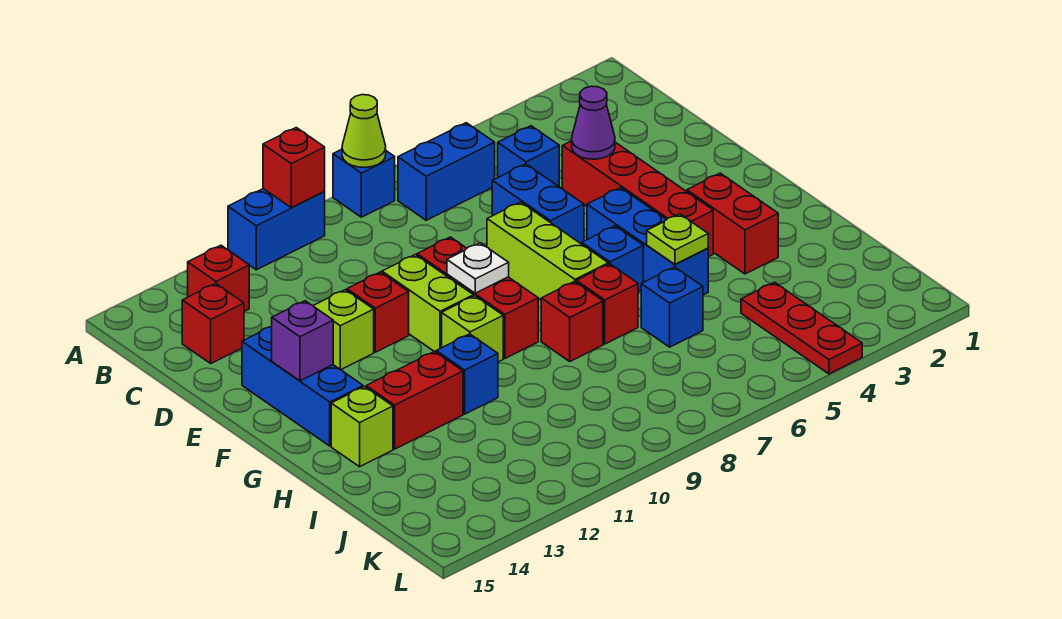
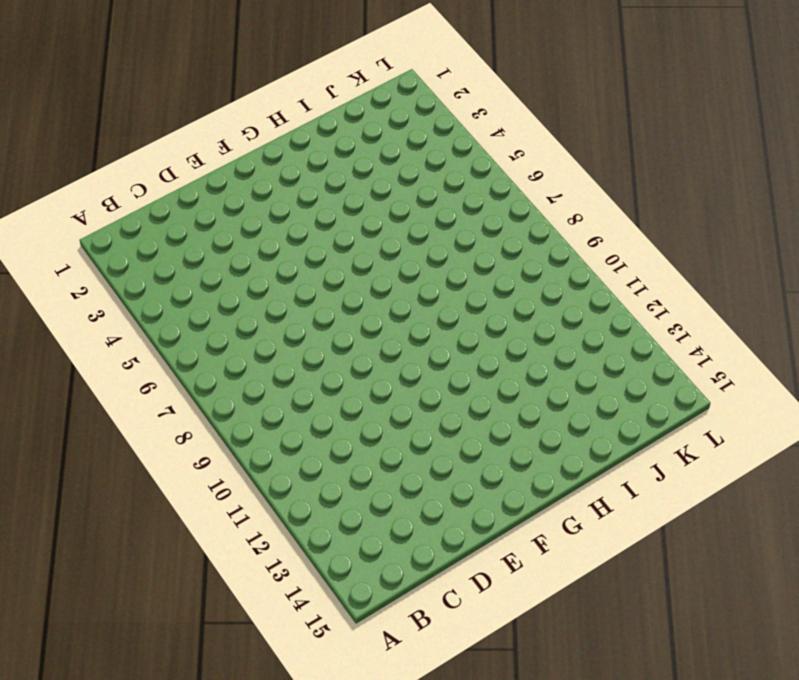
none -> blue 1x1 brick [333,149,395,217]
none -> blue 1x2 brick [228,189,325,270]
none -> blue 1x2 brick [398,123,495,220]
none -> red 1x1 brick [188,245,249,311]

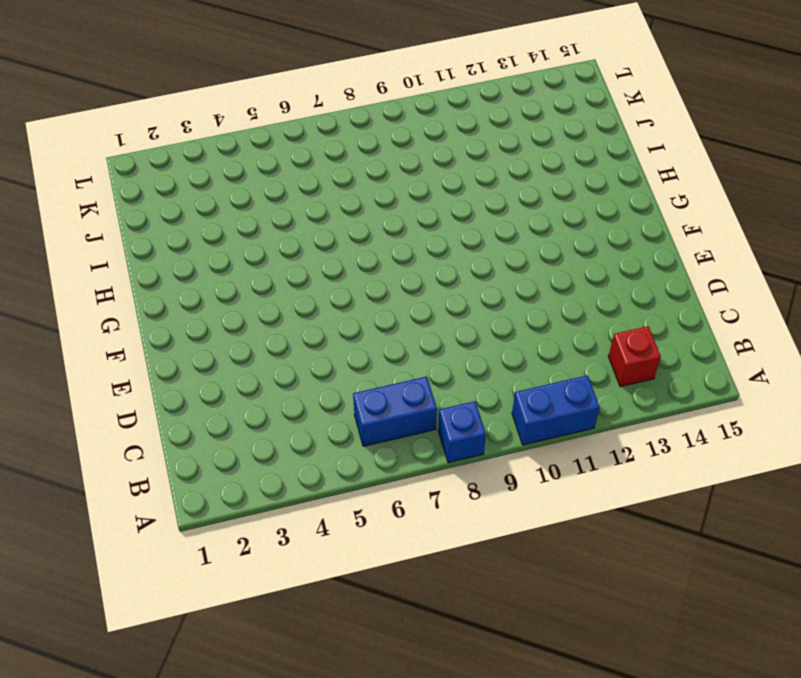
none -> blue 1x1 brick [498,126,559,186]
none -> red 1x1 brick [182,283,244,363]
none -> red 1x4 brick [562,141,713,257]
none -> blue 1x2 brick [492,164,584,244]

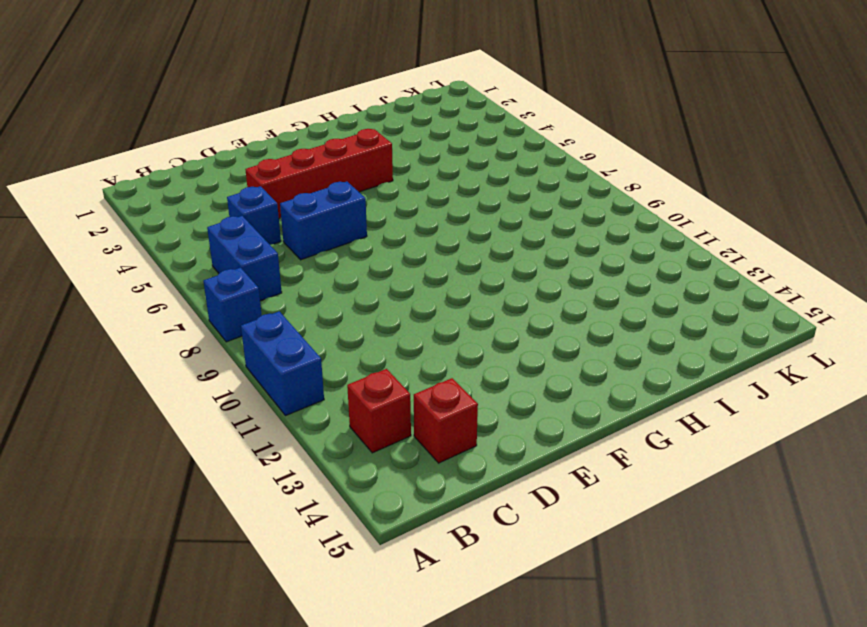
none -> lime 1x3 brick [487,202,608,300]
none -> red 1x3 brick [417,237,538,358]
none -> lime 1x2 brick [382,255,474,352]
none -> red 1x1 brick [347,272,409,352]

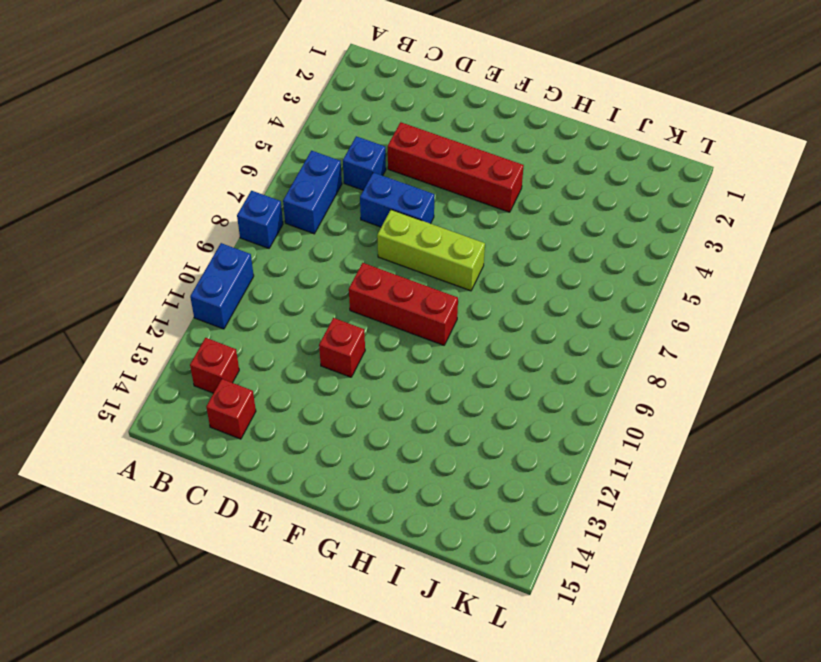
none -> lime 1x2 brick [382,255,474,352]
none -> lime 1x1 brick [313,290,374,370]
none -> blue 1x3 brick [242,326,363,446]
none -> blue 1x3 brick [587,188,708,295]

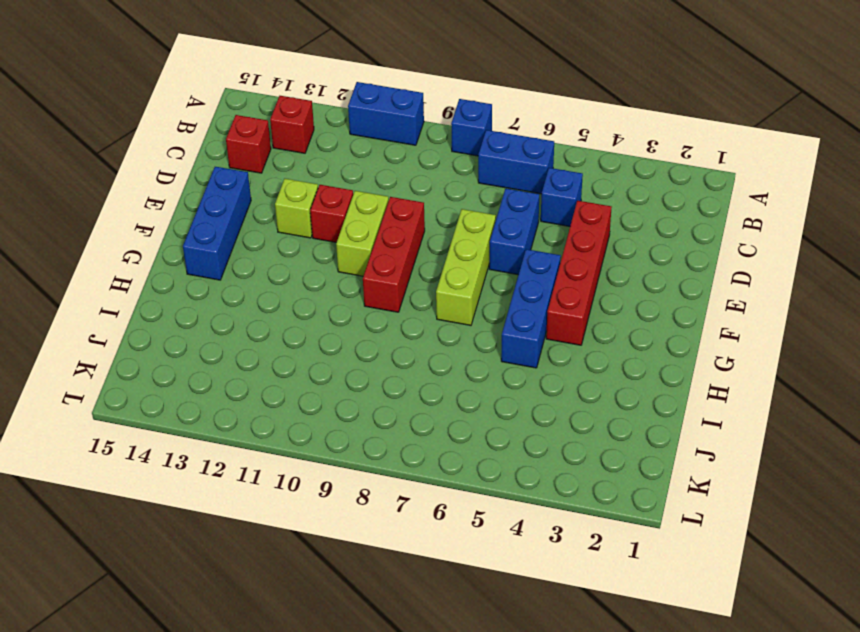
none -> red 1x2 brick [687,173,778,274]
none -> blue 1x1 brick [582,226,643,292]
none -> lime 1x1 brick [442,296,503,362]
none -> red 1x1 brick [576,264,638,344]

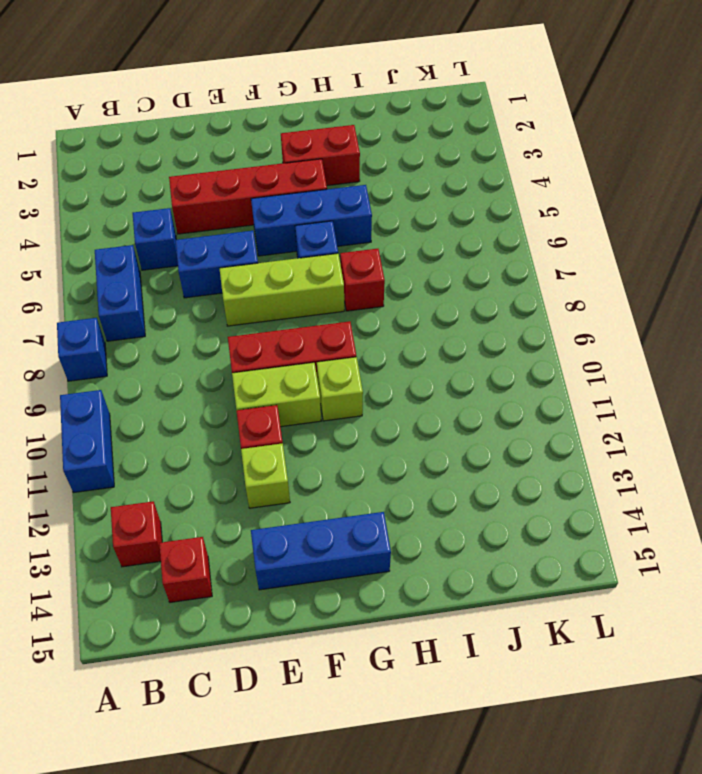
none -> red 1x1 brick [541,281,603,361]
none -> blue 1x1 brick [436,334,498,414]
none -> red 1x2 brick [366,351,463,449]
none -> lime 1x1 brick [331,387,393,467]

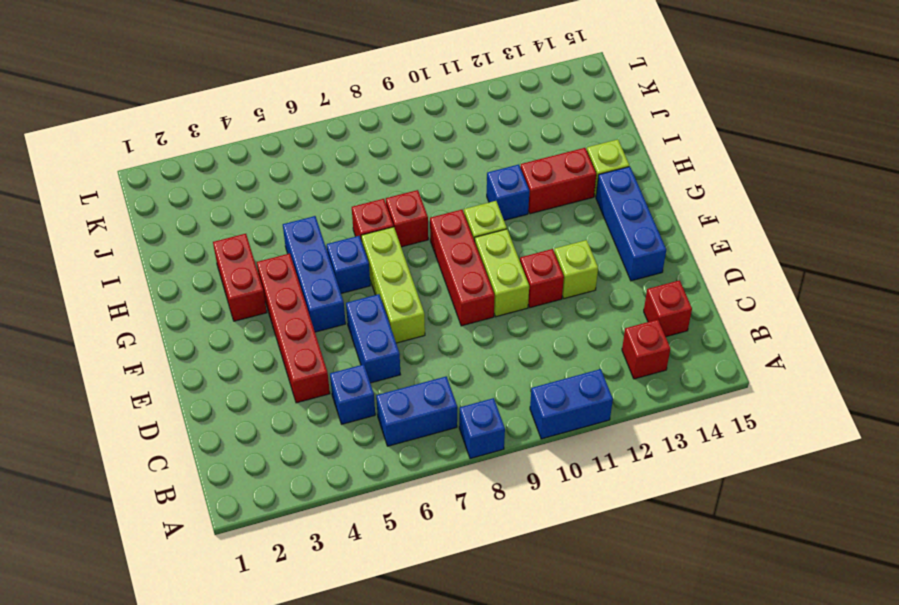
none -> blue 1x1 brick [641,267,703,347]
none -> red 1x3 plate [741,282,862,374]
none -> lime 1x1 cone [342,95,386,168]
none -> red 1x1 brick [263,128,325,208]

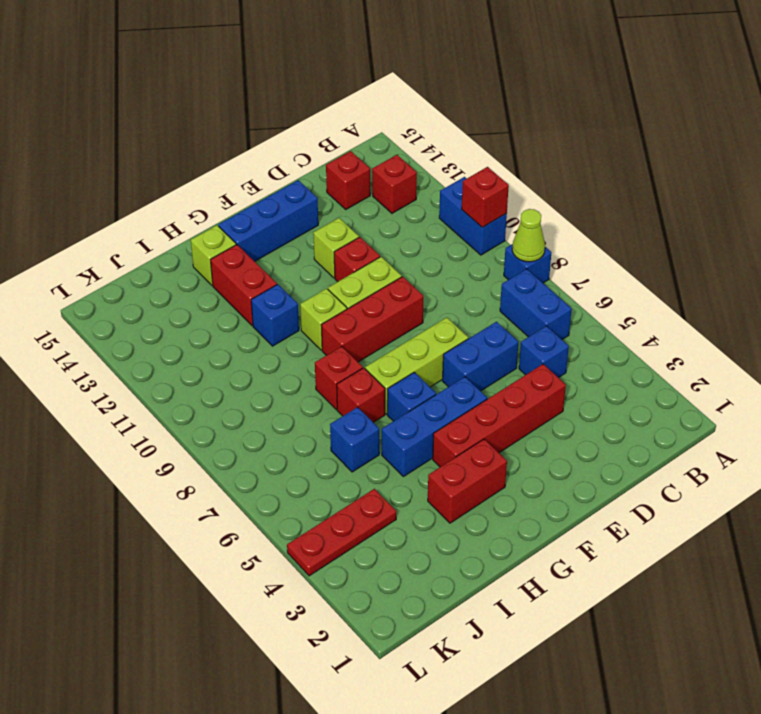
none -> purple 1x1 cone [572,86,615,159]
none -> white 1x1 plate [447,243,509,293]
none -> purple 1x1 brick [272,301,333,381]
none -> lime 1x1 plate [647,214,708,264]

